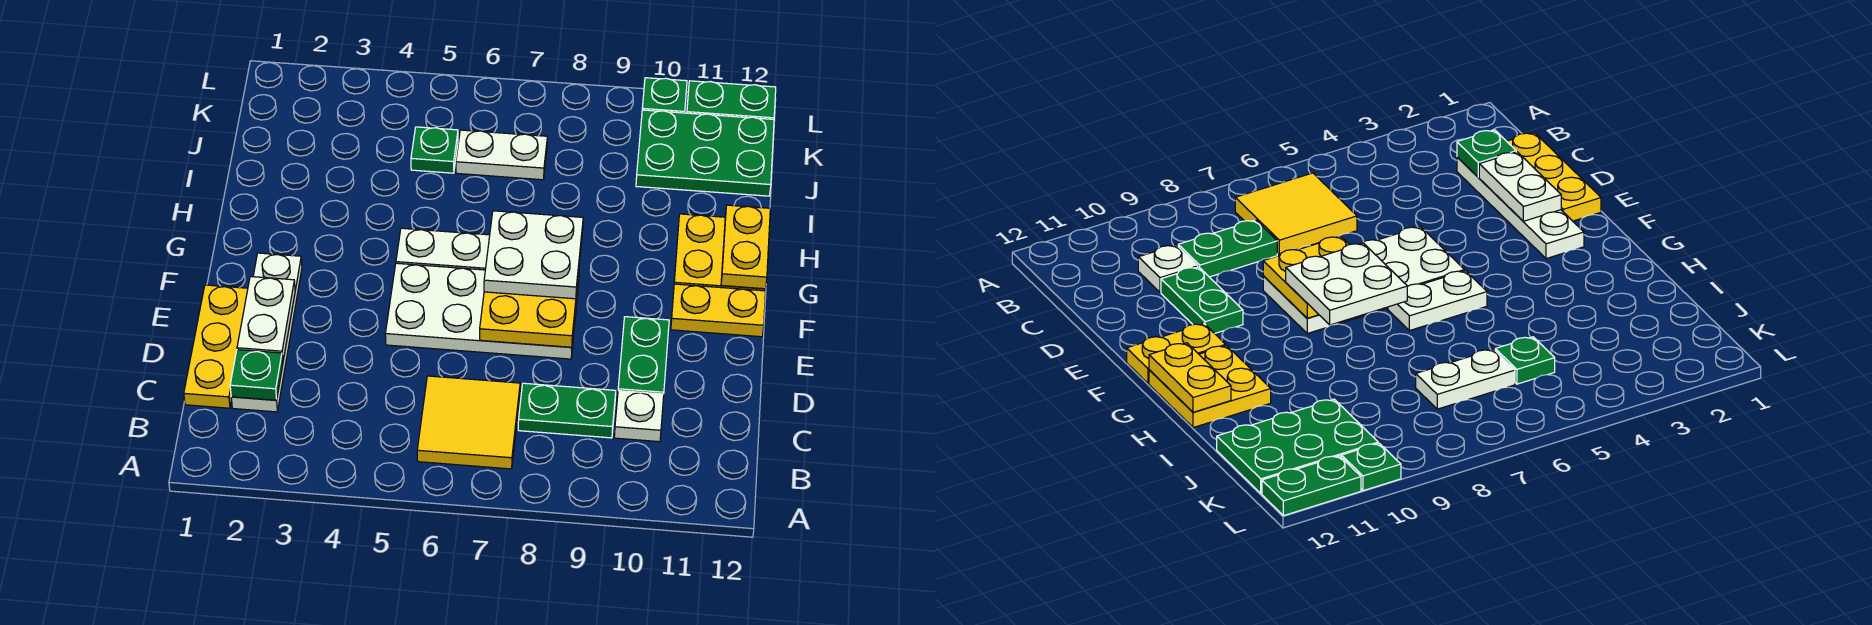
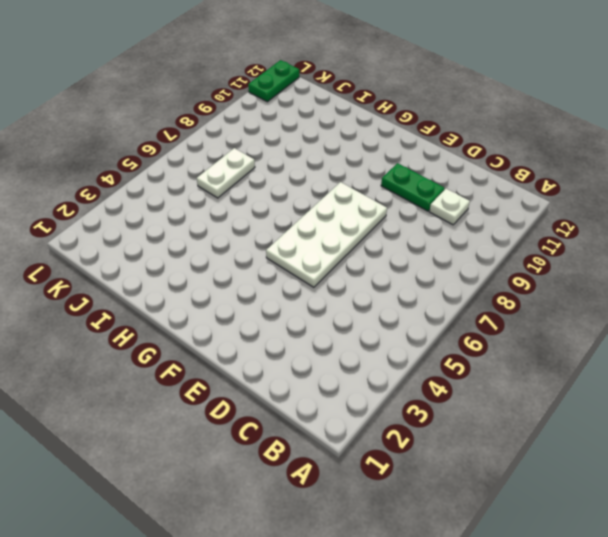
none -> yellow 2x2 tile [417,376,520,469]
none -> yellow 1x3 plate [184,285,248,408]
none -> white 1x4 plate [231,253,302,412]

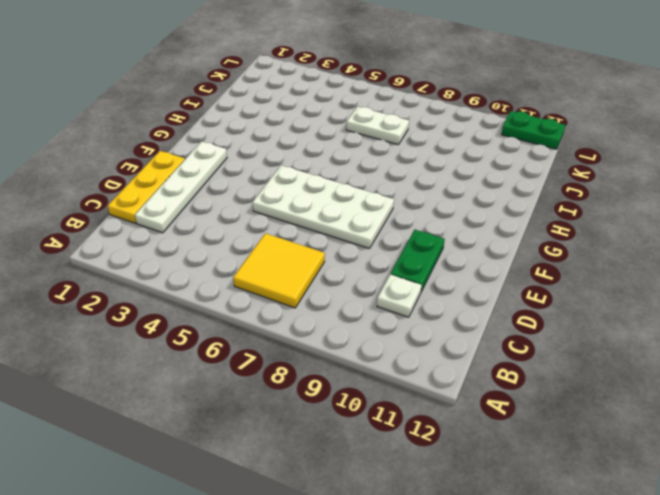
none -> green 1x2 plate [518,383,616,438]
none -> yellow 1x2 plate [671,284,765,337]
none -> white 1x2 plate [396,228,490,270]

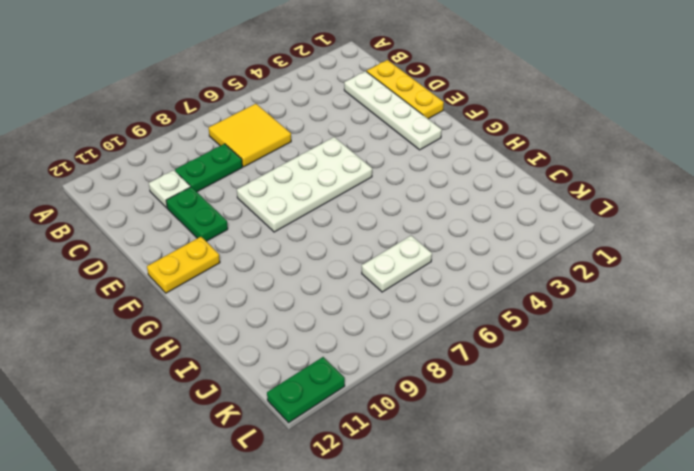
none -> white 1x2 plate [396,228,490,270]
none -> yellow 2x2 plate [674,214,766,291]
none -> green 1x1 plate [411,127,458,173]

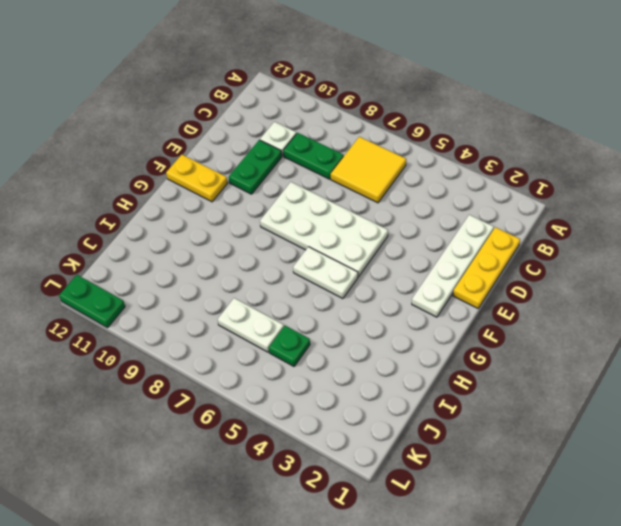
none -> yellow 2x2 plate [674,214,766,291]
none -> green 2x3 plate [636,110,774,196]
none -> green 1x1 plate [642,78,687,113]

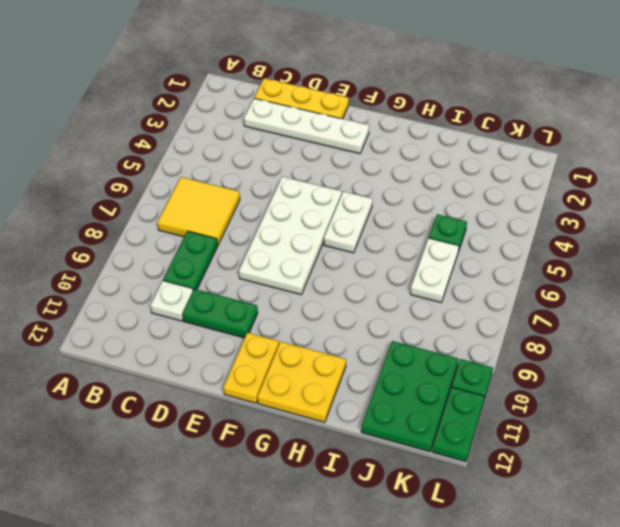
none -> green 1x1 plate [230,350,283,400]
none -> white 1x2 plate [237,277,295,361]
none -> yellow 2x2 plate [480,273,579,347]

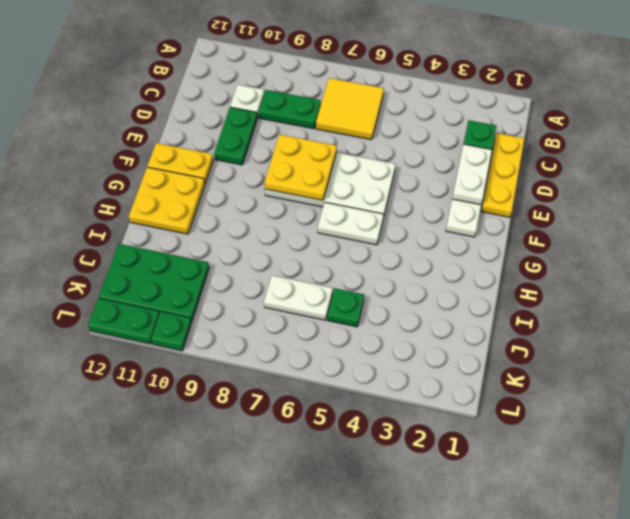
none -> yellow 1x2 plate [721,205,770,289]
none -> white 2x2 plate [484,211,583,299]

